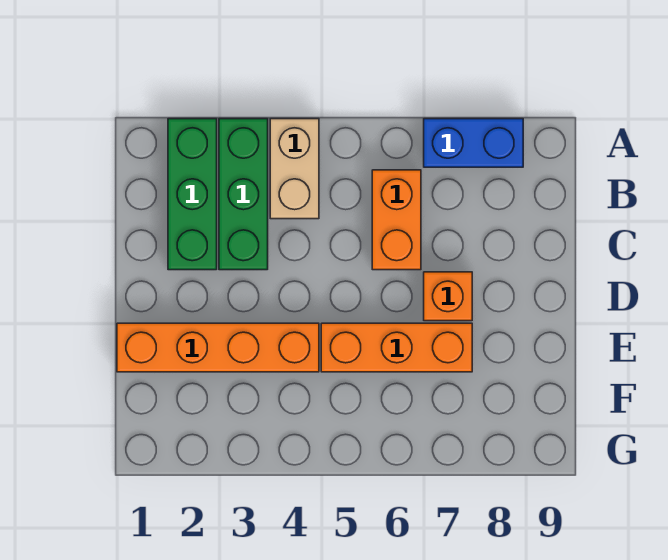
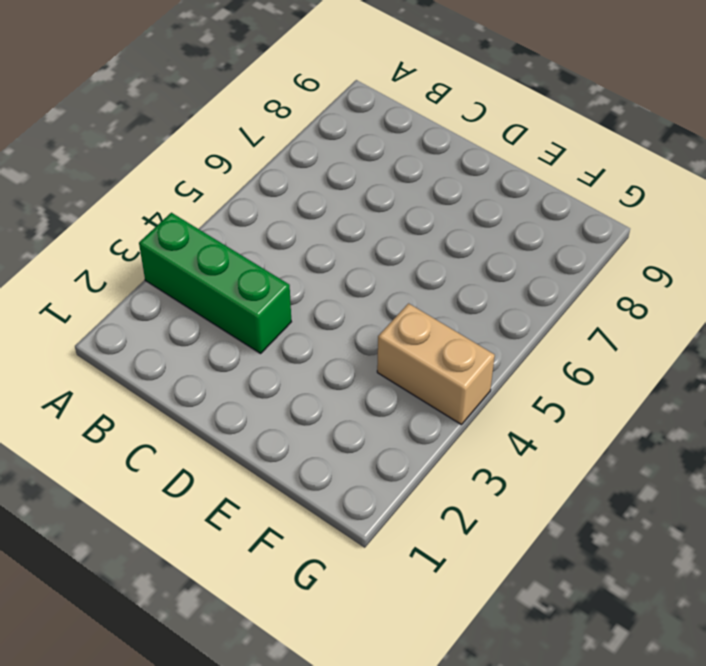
tan 1x2 brick [377,303,495,425] -> tan 1x2 brick moved to [270,119,319,219]
none -> green 1x3 brick [168,119,217,270]
none -> blue 1x2 brick [424,119,523,167]

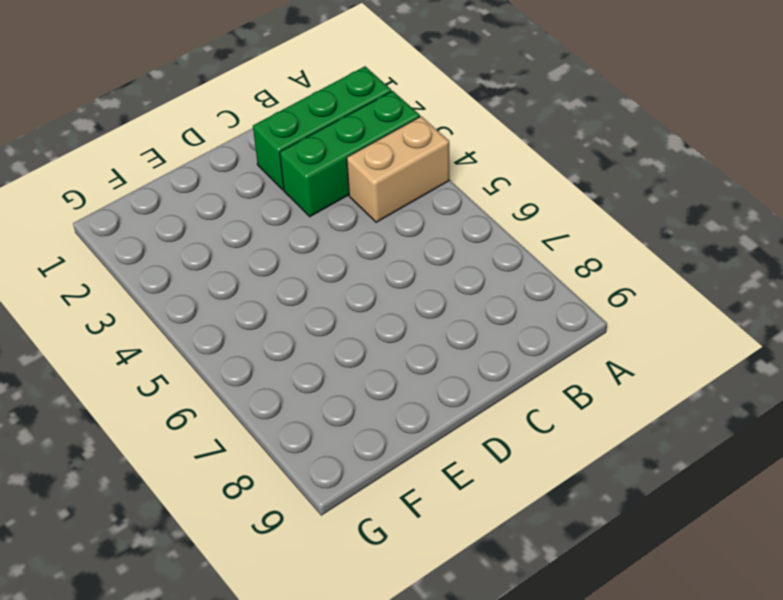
none -> blue 1x2 brick [424,119,523,167]
none -> orange 1x2 brick [372,170,421,270]

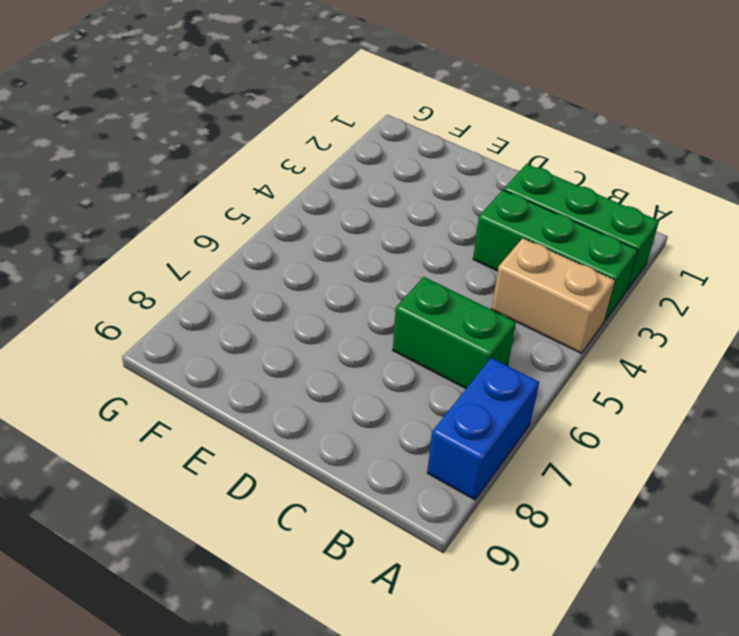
green 1x2 brick [393,277,516,388] -> orange 1x2 brick [372,170,421,270]
none -> orange 1x1 brick [424,272,472,321]
none -> orange 1x4 brick [117,323,319,372]

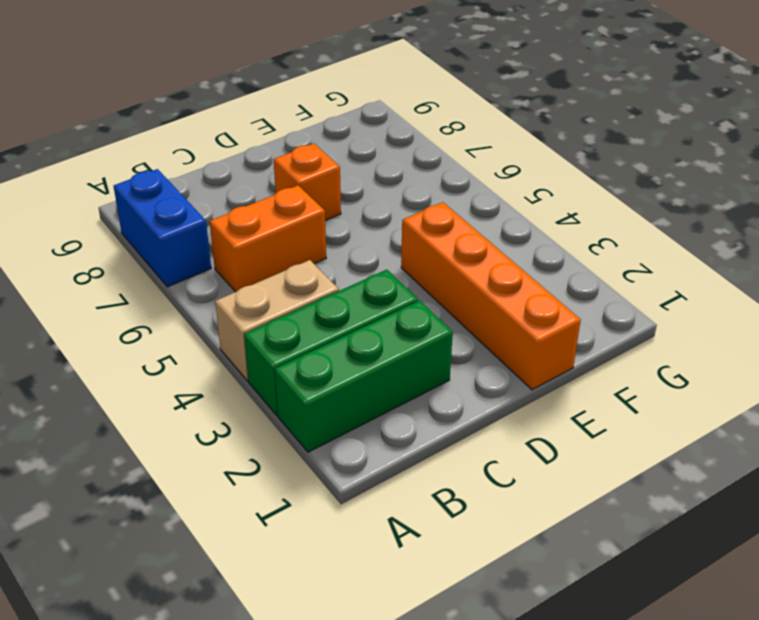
none -> orange 1x3 brick [321,323,472,372]

